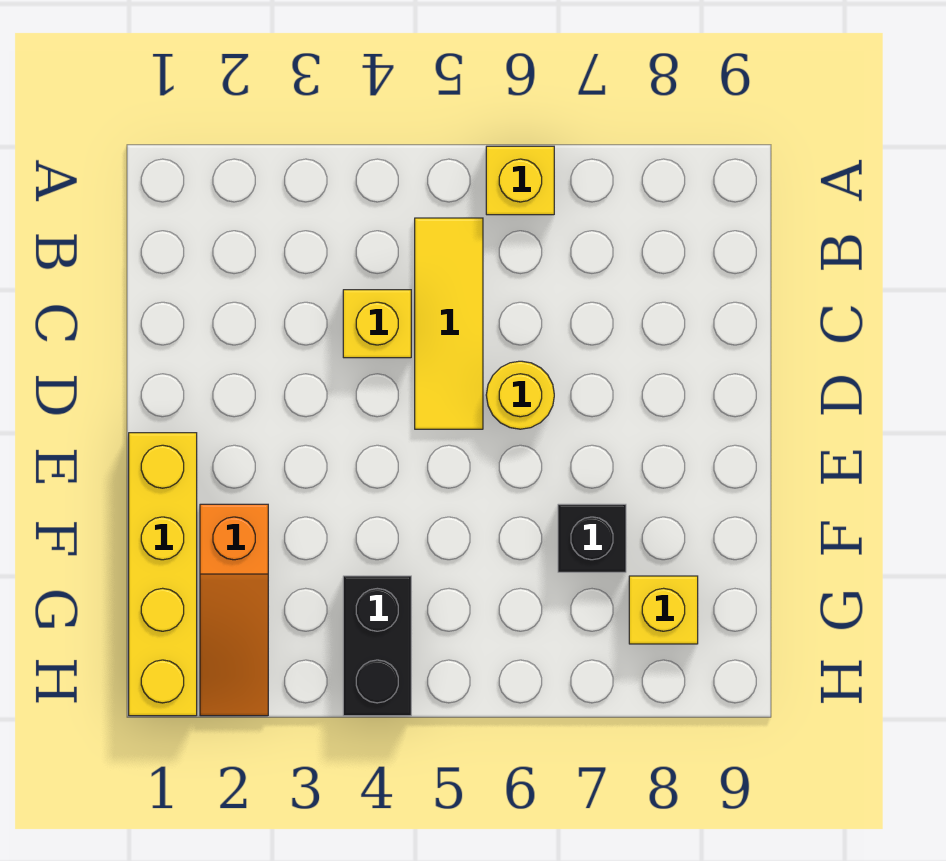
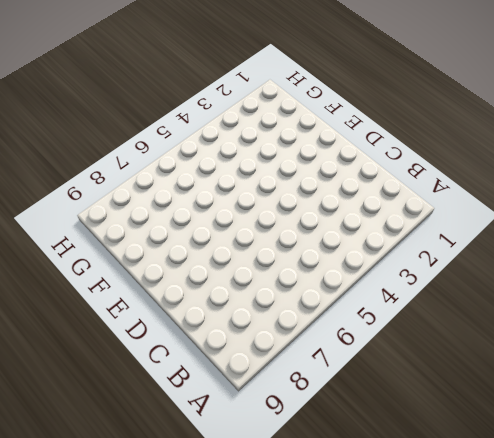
none -> yellow 1x1 brick [486,146,554,215]
none -> yellow 1x3 tile [415,218,483,429]

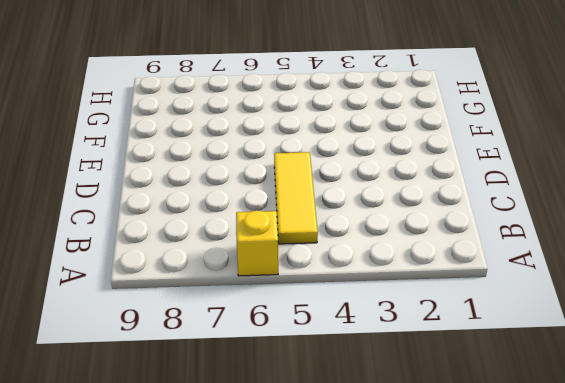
none -> yellow 1x1 brick [343,290,411,358]
none -> yellow 1x1 round brick [486,361,554,429]

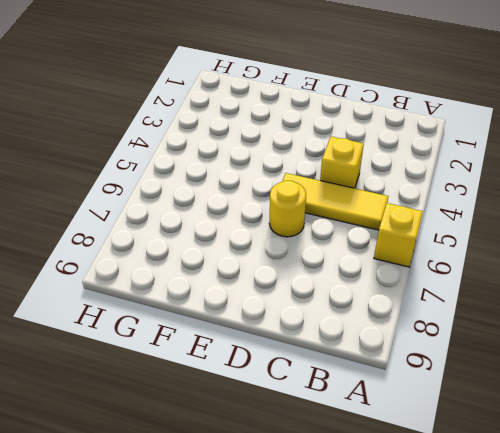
none -> yellow 1x4 brick [129,433,197,716]
none -> orange 1x3 slope [200,504,268,716]

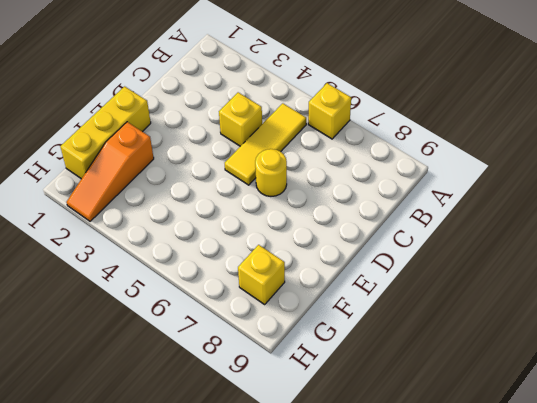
yellow 1x3 brick [60,86,151,179] -> yellow 1x4 brick [129,433,197,716]
none -> black 1x1 brick [558,504,626,572]
none -> black 1x2 brick [343,576,411,716]

